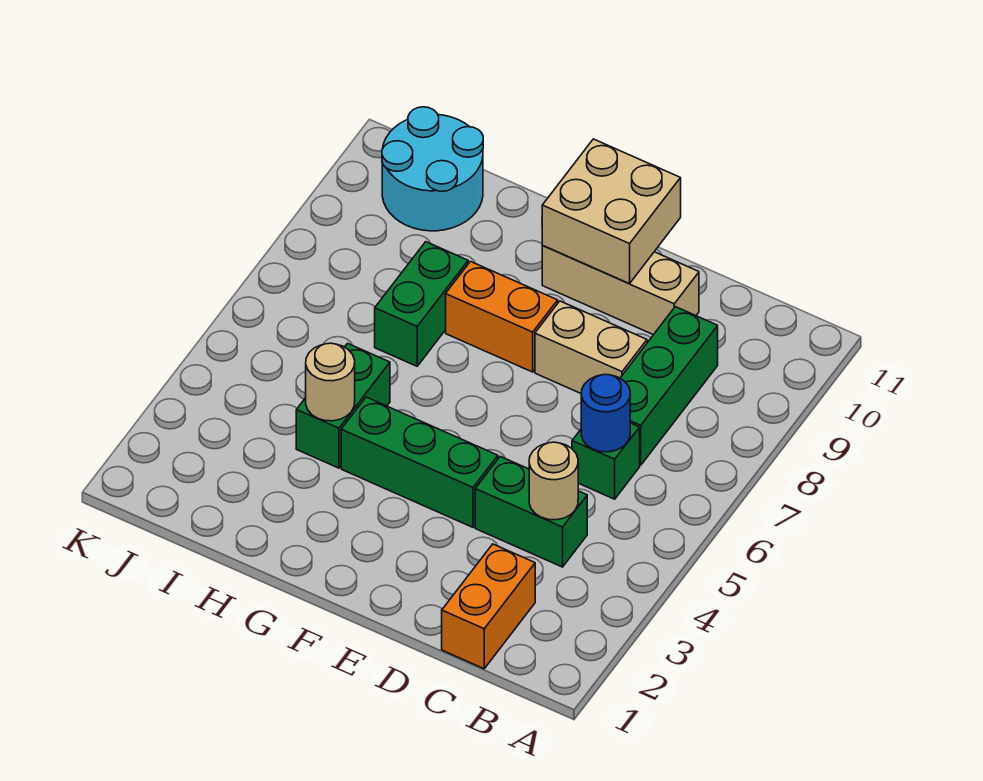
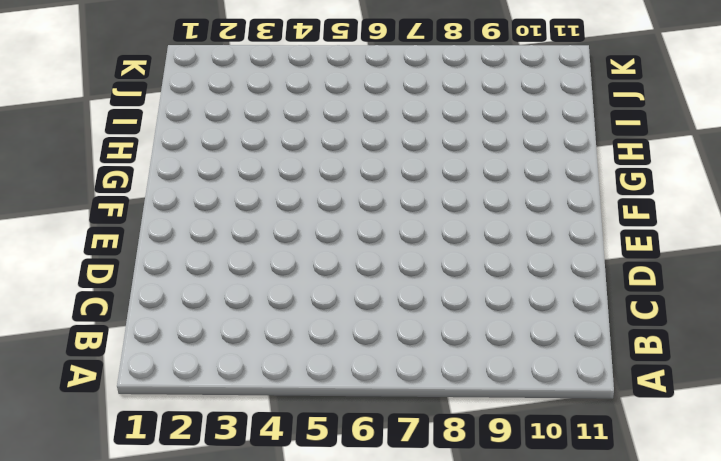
none -> orange 1x2 brick [442,544,535,669]
none -> green 1x2 brick [475,456,587,567]
none -> green 1x1 brick [572,423,640,499]

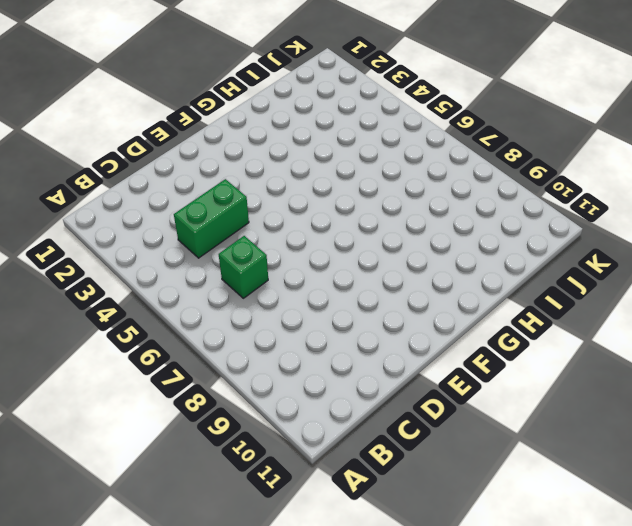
none -> orange 1x2 brick [442,544,535,669]
none -> green 1x3 brick [620,307,718,465]
none -> tan 1x2 brick [535,301,647,393]

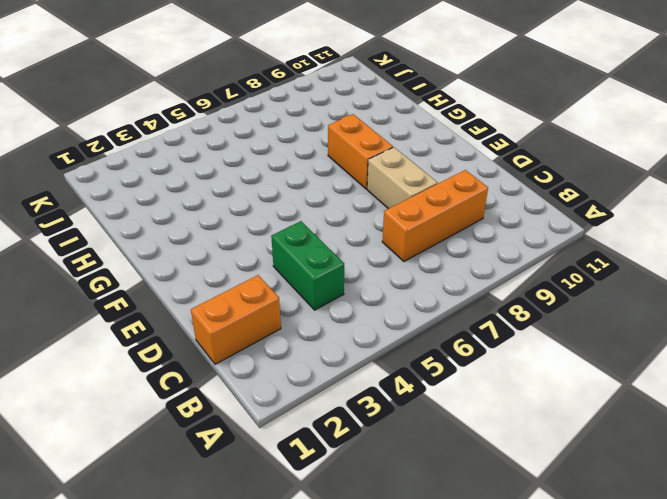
orange 1x3 brick [382,170,488,262] -> green 1x3 brick [620,307,718,465]
none -> green 1x1 brick [572,423,640,499]
none -> tan 1x3 brick [542,246,699,335]
none -> green 1x3 brick [341,397,498,527]

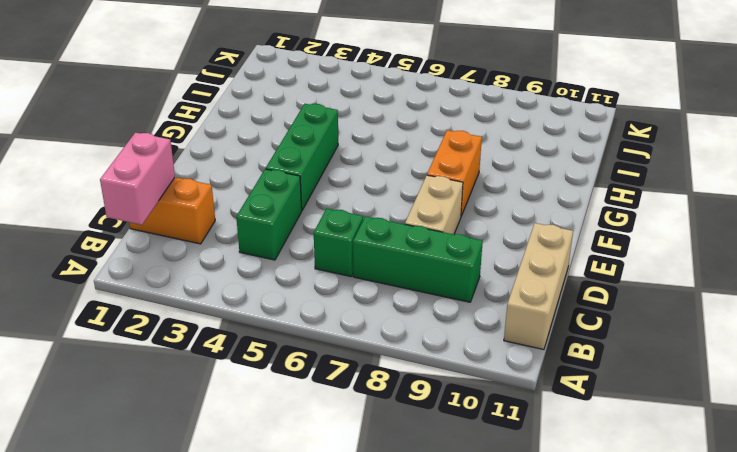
pink 1x2 brick [100,133,175,225] -> none
tan 1x3 brick [504,223,573,350] -> tan 1x3 brick moved to [542,246,699,335]
none -> green 1x2 brick [296,343,390,468]
none -> green 1x2 brick [375,242,468,366]
none -> cyan 2x2 round brick [382,107,483,231]

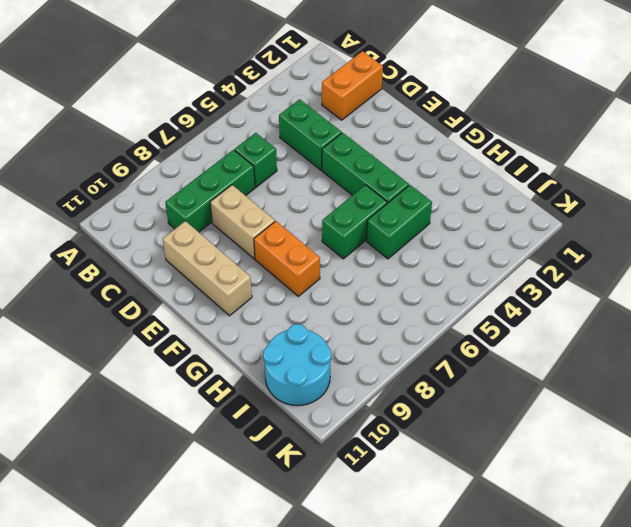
green 1x2 brick [322,185,387,259] -> green 1x2 brick moved to [375,242,468,366]
none -> tan 1x1 round brick [529,442,578,520]
none -> blue 1x1 round brick [581,374,630,452]
none -> tan 2x2 brick [542,139,681,284]

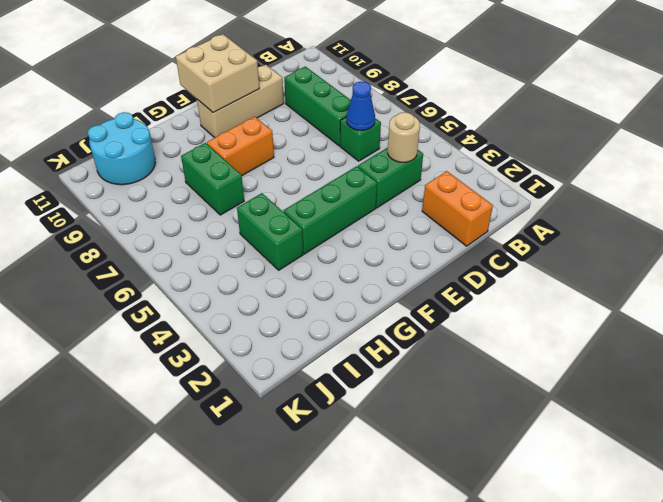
blue 1x1 cone [346,82,375,130] -> blue 1x1 round brick [581,374,630,452]
none -> tan 1x2 brick [535,301,647,393]
none -> tan 1x1 round brick [306,343,355,421]

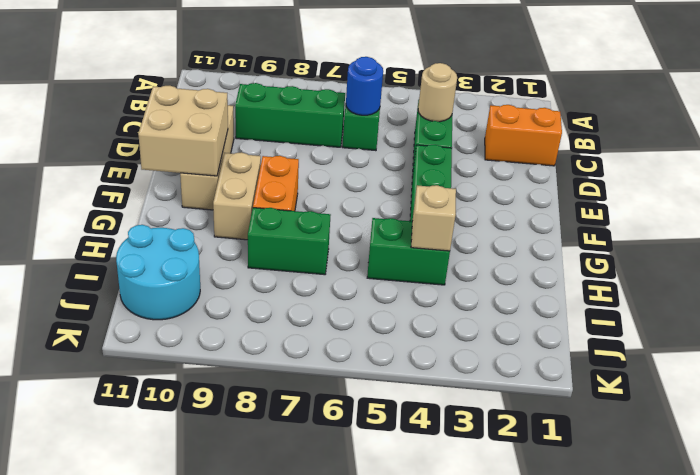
tan 1x2 brick [213,152,261,240] -> tan 1x2 brick moved to [535,301,647,393]
tan 1x1 brick [411,185,456,251] -> tan 1x1 round brick [306,343,355,421]

